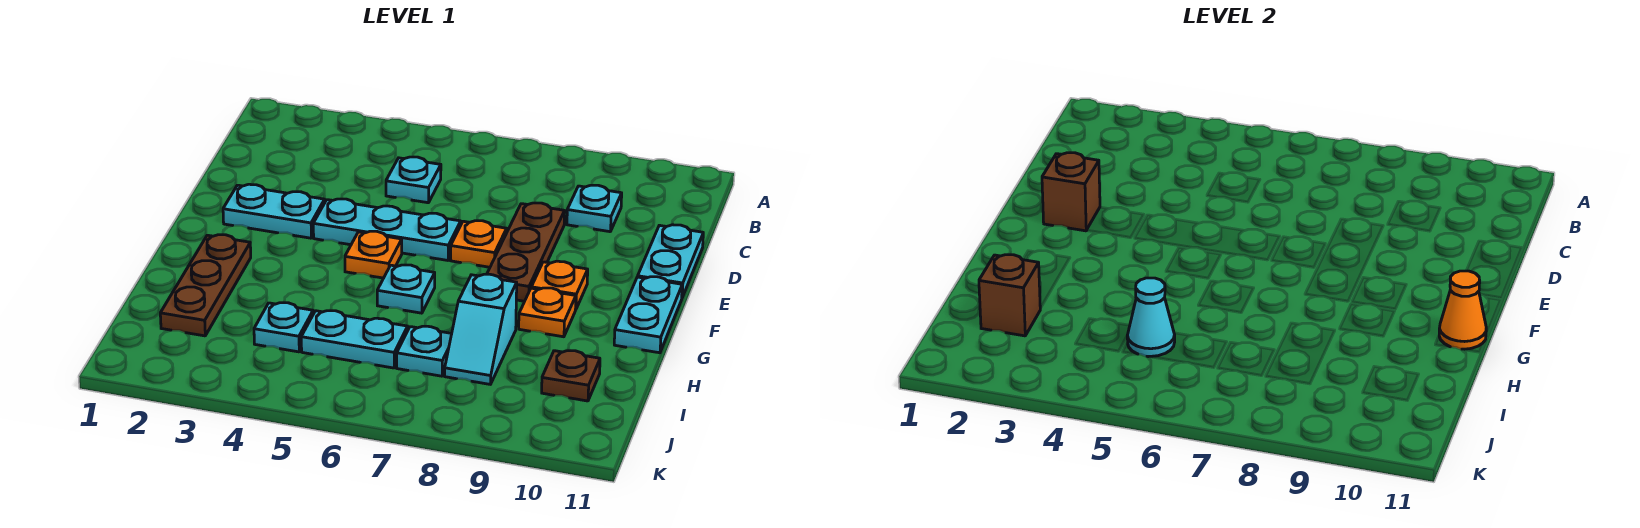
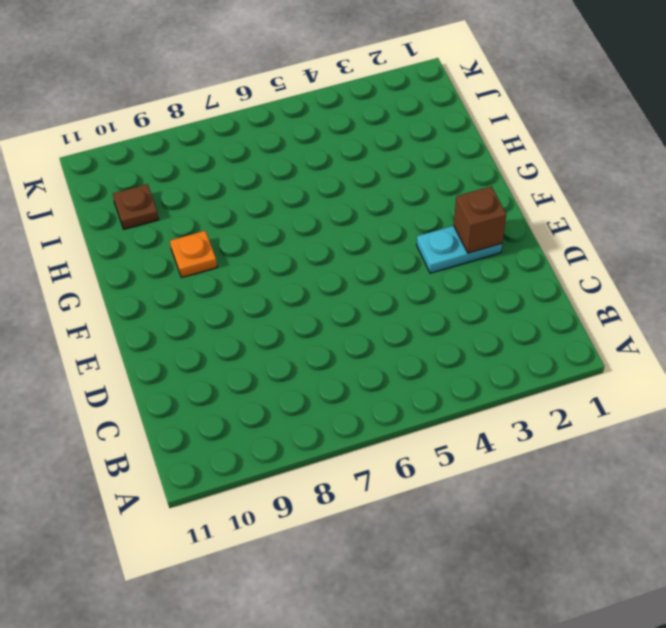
none -> cyan 1x1 plate [386,157,441,203]
none -> cyan 1x1 plate [567,185,622,232]
none -> brown 1x3 plate [487,203,565,301]

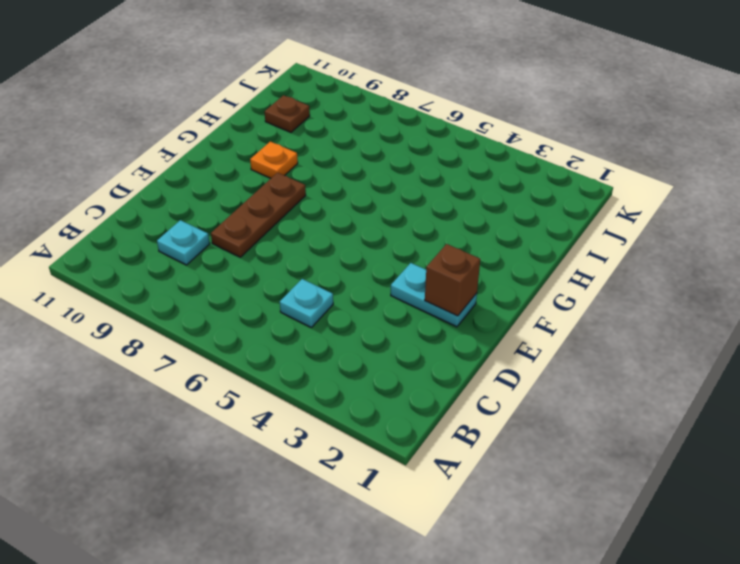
none -> cyan 1x2 plate [638,225,703,298]
none -> cyan 1x3 plate [313,199,461,260]
none -> orange 1x1 plate [451,221,507,267]

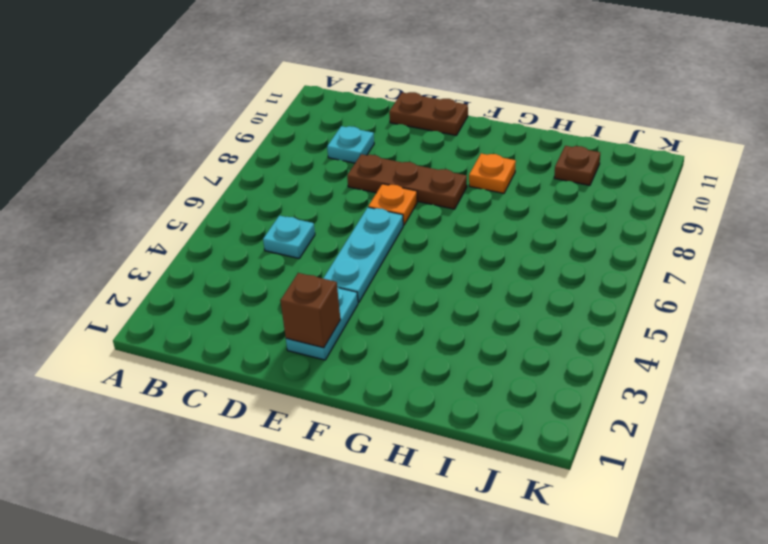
brown 1x2 plate [389,92,468,135] -> cyan 1x2 plate [638,225,703,298]
none -> orange 1x1 plate [345,231,402,278]
none -> orange 1x1 plate [531,261,588,309]
none -> cyan 1x2 plate [614,277,682,353]

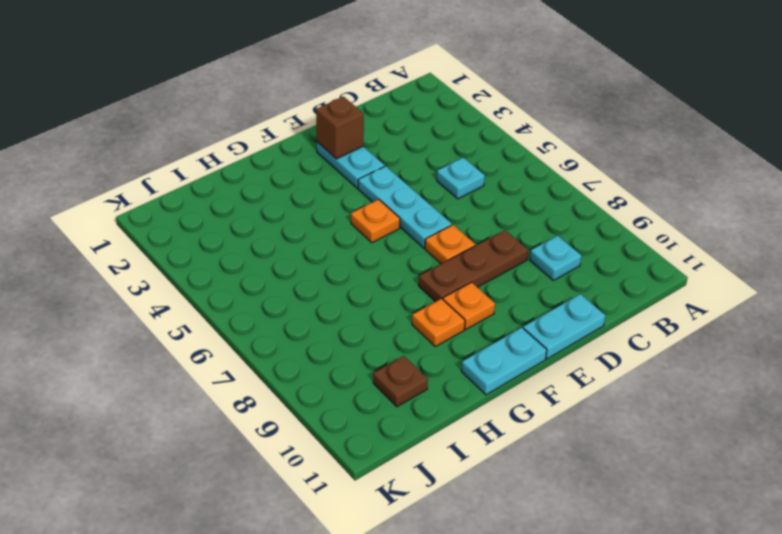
none -> brown 1x3 plate [160,235,251,336]
none -> cyan 1x1 plate [377,265,435,313]
none -> cyan 1x2 slope [445,274,517,384]

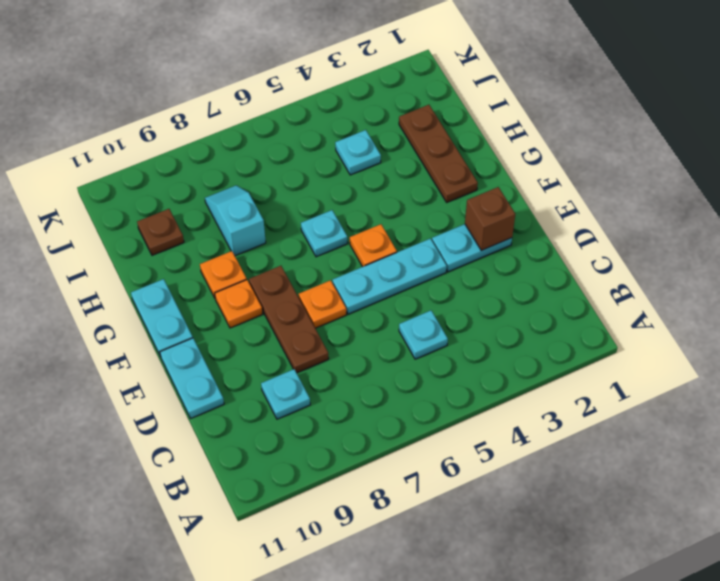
none -> cyan 1x2 plate [301,311,408,368]
none -> cyan 1x1 plate [397,326,452,376]
none -> orange 1x1 cone [1439,271,1486,349]

